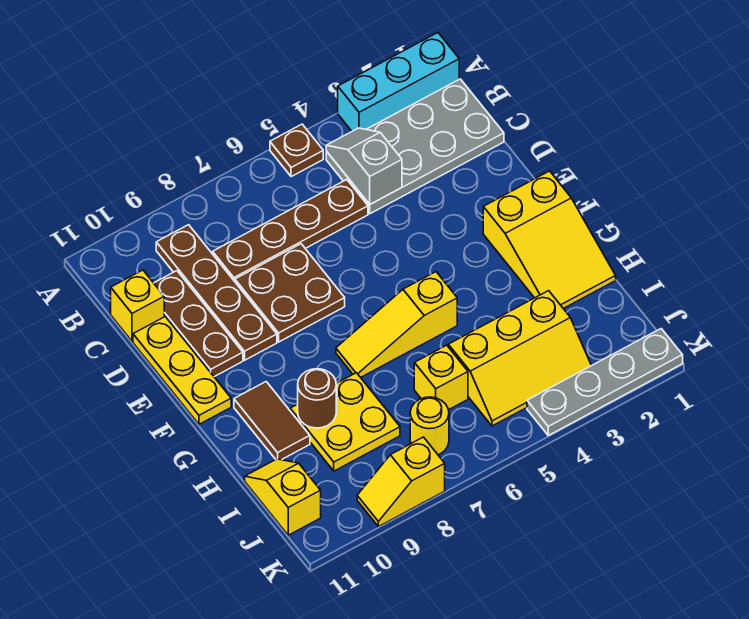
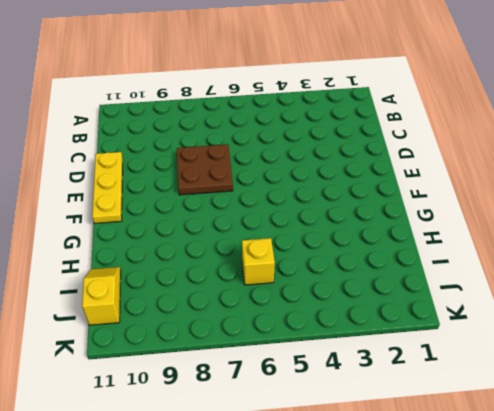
none -> cyan 1x3 brick [338,33,459,131]
none -> brown 1x1 plate [270,124,323,177]
none -> grey 2x4 plate [326,79,504,214]

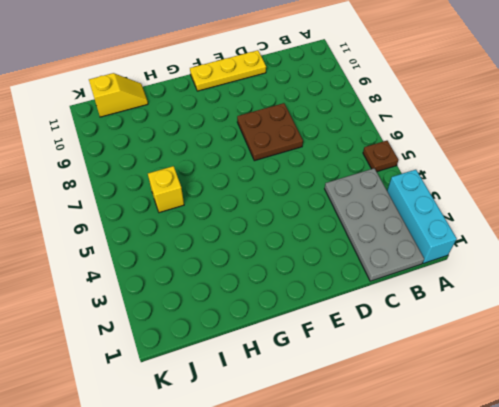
none -> brown 1x4 plate [156,225,277,360]
none -> brown 1x4 plate [213,180,368,281]
none -> brown 1x3 plate [154,271,243,377]

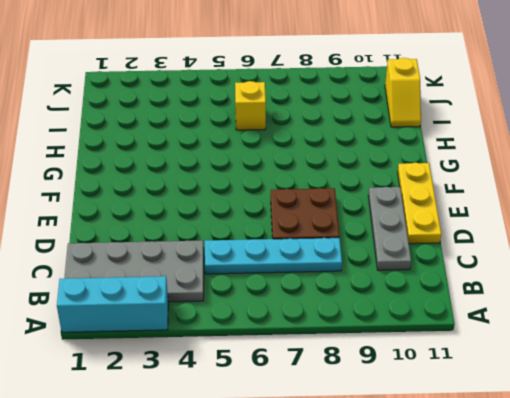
cyan 1x4 plate [205,238,342,274] -> brown 1x4 plate [213,180,368,281]
grey 1x3 plate [368,187,411,270] -> brown 1x3 plate [154,271,243,377]
none -> brown 1x1 plate [270,124,323,177]
none -> brown 1x4 plate [156,225,277,360]
none -> yellow 1x1 brick [111,270,164,341]

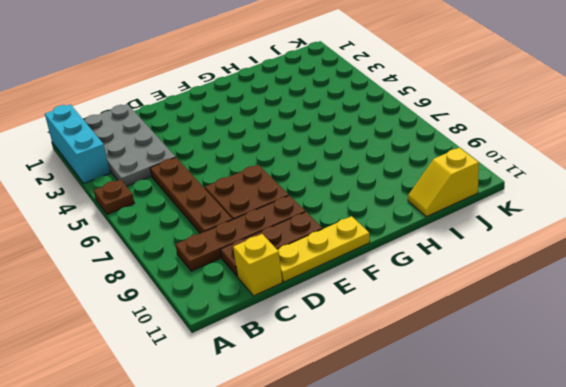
none -> yellow 2x3 slope [483,171,616,309]
none -> yellow 1x3 slope [336,272,457,378]
none -> brown 1x2 tile [234,382,310,460]

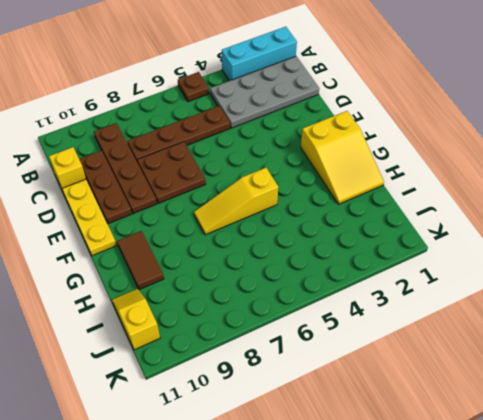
none -> yellow 2x2 plate [290,373,400,471]
none -> yellow 2x3 slope [448,291,591,426]
none -> yellow 1x1 brick [414,345,468,410]

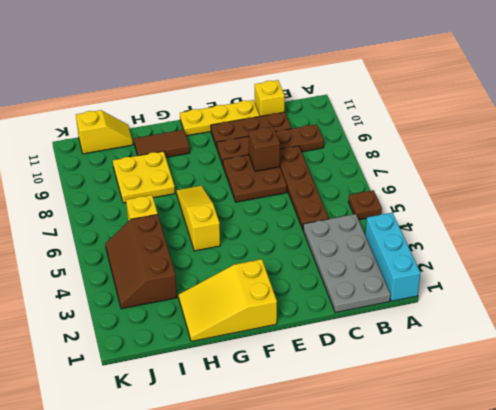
brown 1x1 brick [249,127,280,171] -> none
brown 2x3 slope [105,214,177,309] -> yellow 2x3 slope [448,291,591,426]
none -> yellow 1x1 round brick [410,397,449,455]
none -> grey 1x4 plate [527,329,683,435]
none -> yellow 1x2 slope [357,437,445,527]

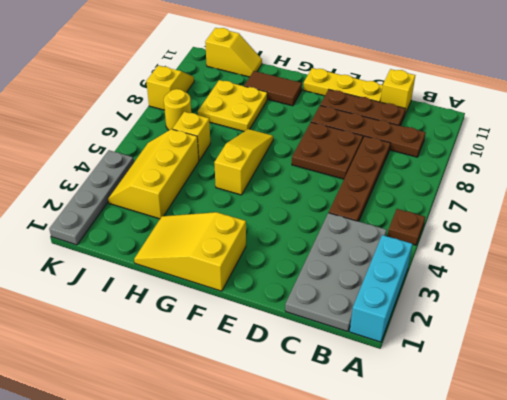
none -> grey 1x2 slope [326,128,402,204]
none -> brown 1x1 round brick [298,369,336,428]

